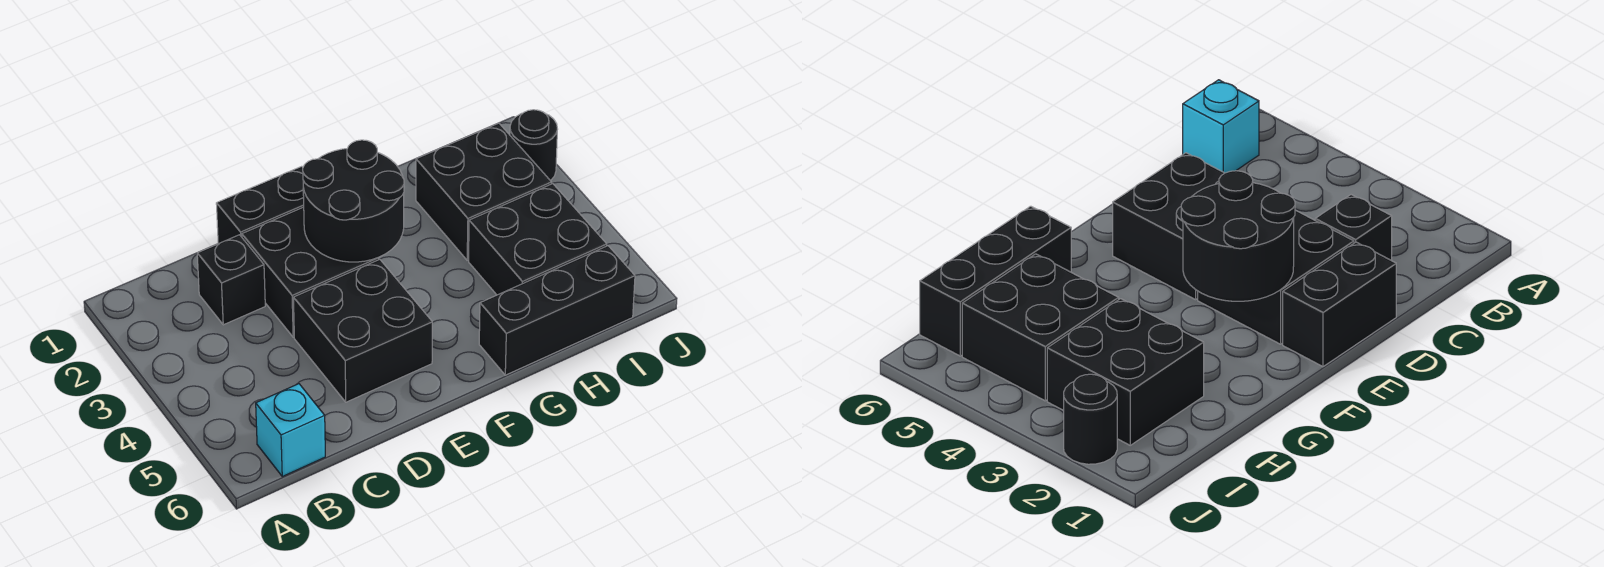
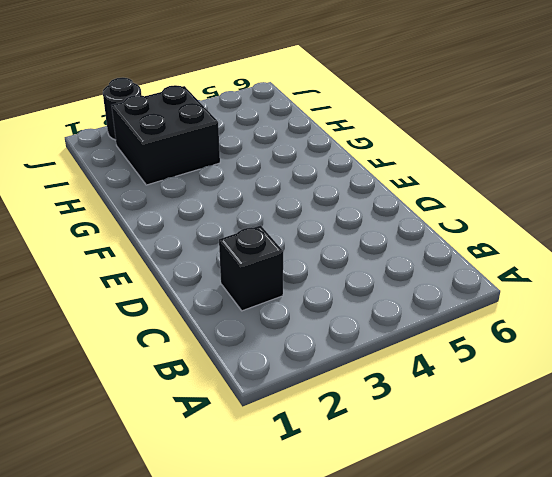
none -> cyan 1x1 brick [256,384,325,476]
none -> black 1x2 brick [216,166,304,244]

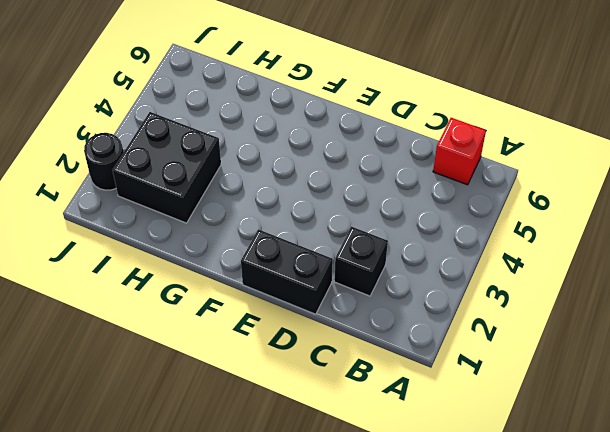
red 1x1 brick [433,118,486,185] -> cyan 1x1 brick [256,384,325,476]
none -> black 2x2 brick [242,207,379,337]
none -> black 2x2 brick [293,259,432,402]

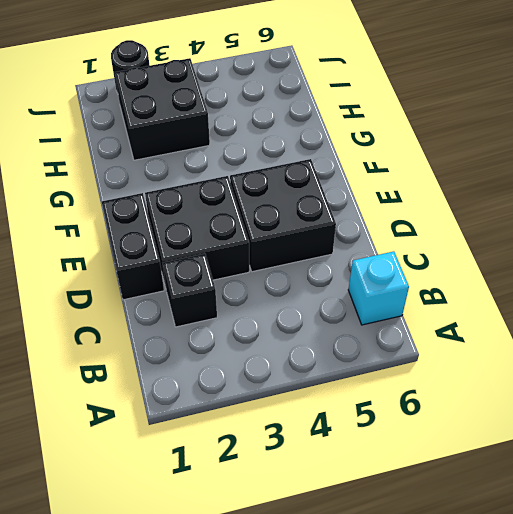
none -> black 1x3 brick [479,246,635,375]
none -> black 2x2 brick [469,184,607,295]

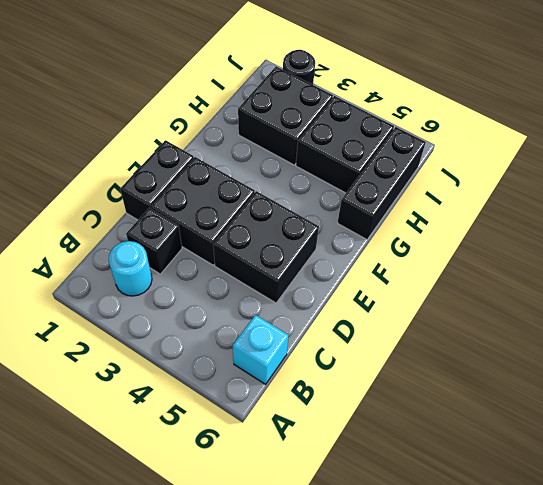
cyan 1x1 round brick [109,241,152,296] -> none
none -> black 2x2 round brick [303,140,404,262]

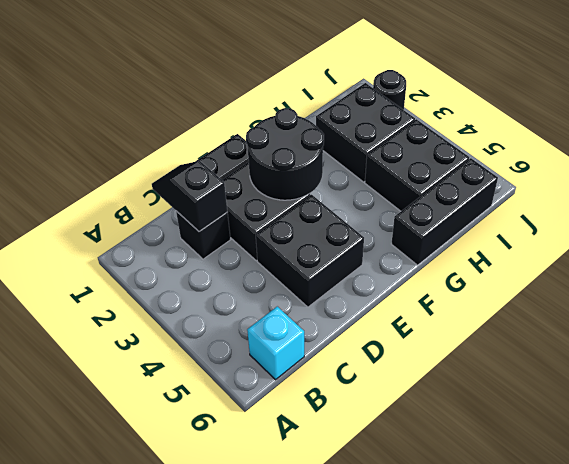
black 1x2 slope [152,161,227,231] -> none

